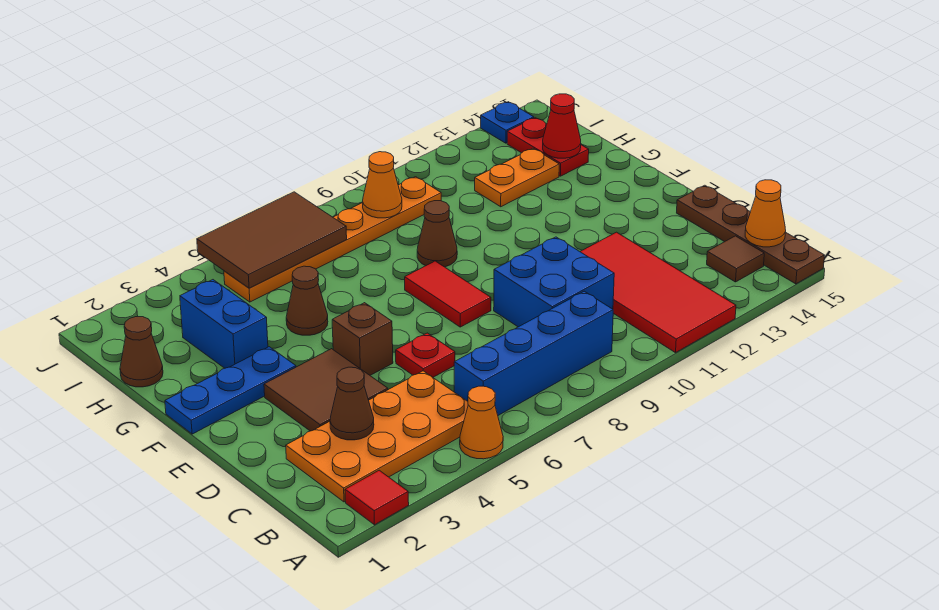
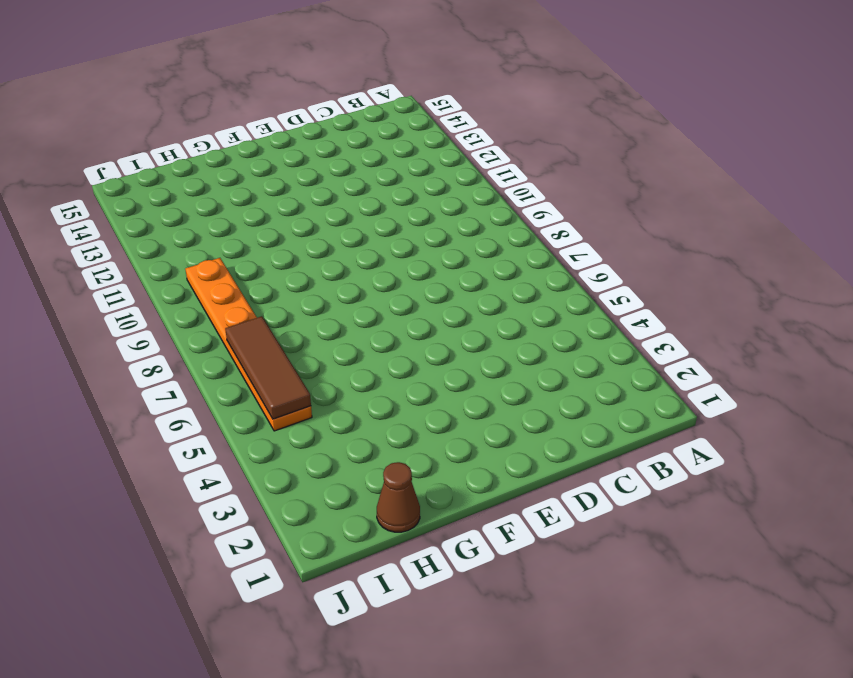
brown 1x3 tile [225,316,311,419] -> brown 2x3 tile [197,192,347,288]
none -> red 1x1 tile [345,470,409,525]
none -> orange 1x1 cone [460,386,503,459]
none -> red 2x4 tile [580,232,736,353]

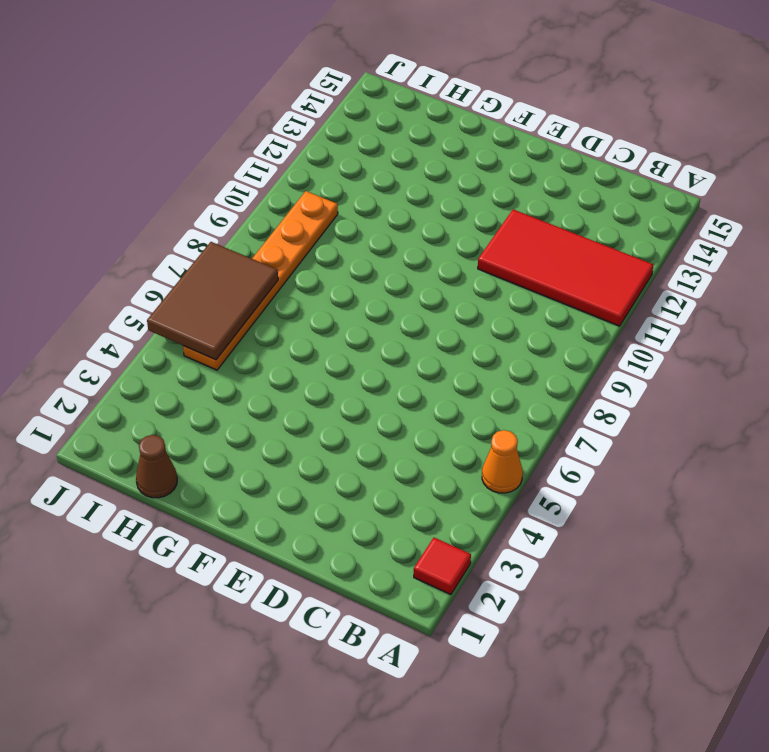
none -> brown 1x4 plate [677,185,825,284]
none -> orange 2x4 plate [286,371,468,502]
none -> blue 1x4 brick [454,291,613,415]

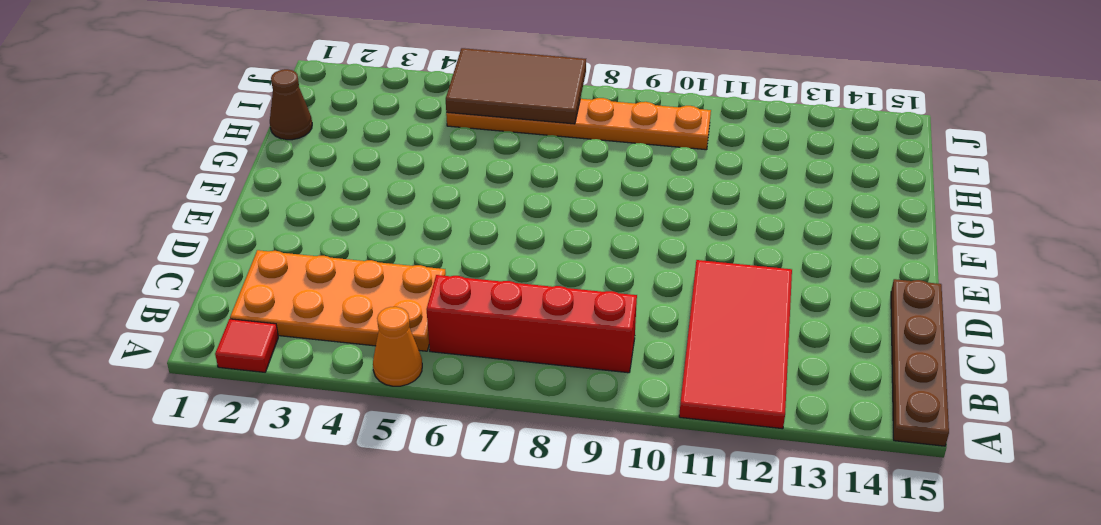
red 1x4 brick [427,275,637,373] -> blue 1x4 brick [454,291,613,415]
none -> brown 1x1 tile [707,236,764,282]
none -> blue 2x2 brick [494,237,614,327]
none -> brown 2x2 tile [264,349,388,431]

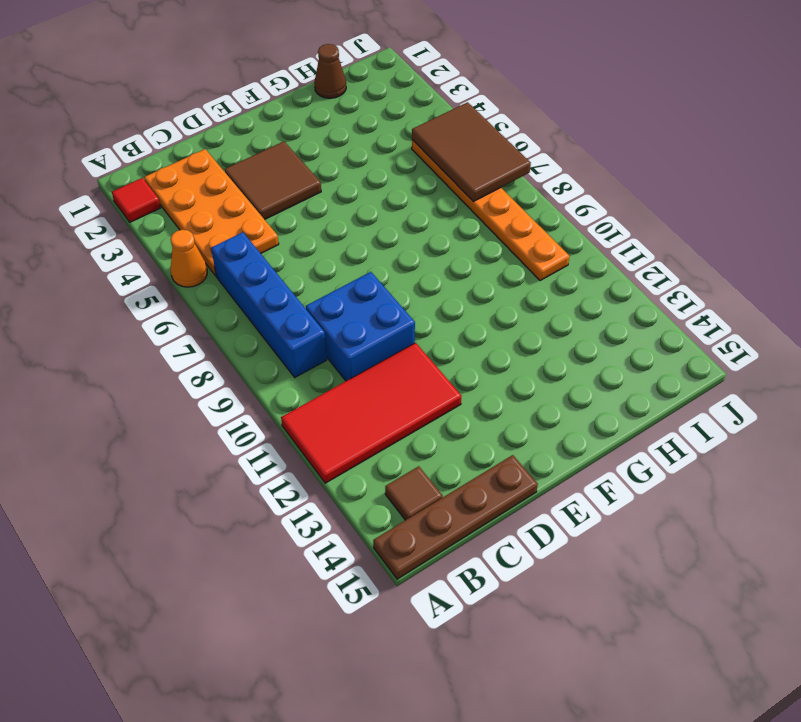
none -> red 1x1 plate [396,333,455,377]
none -> brown 1x1 brick [332,303,393,375]
none -> red 1x2 tile [405,261,491,327]

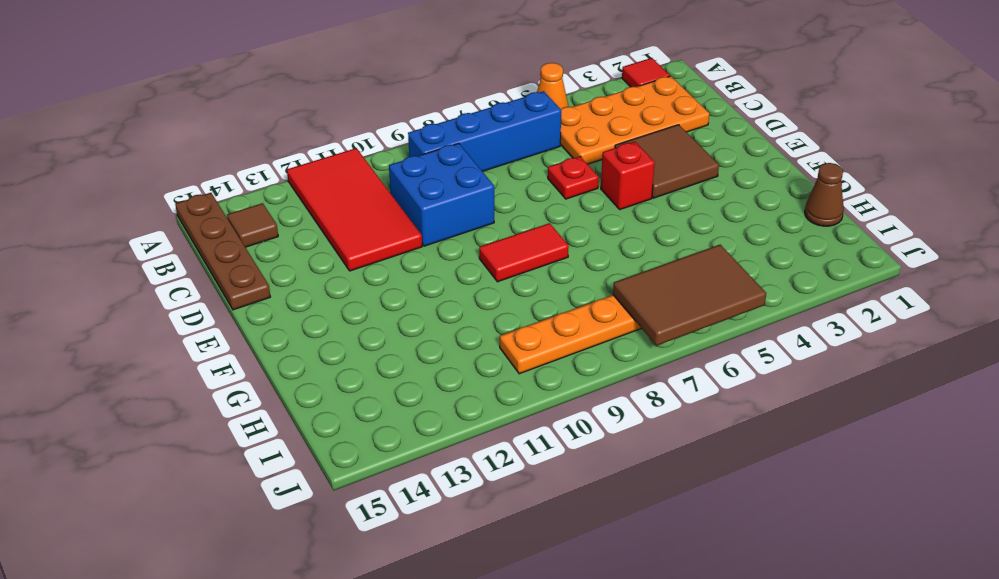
red 1x1 brick [601,142,655,209] -> brown 1x1 brick [332,303,393,375]
red 1x2 tile [479,223,569,282] -> red 1x2 tile turned to [405,261,491,327]
none -> blue 1x3 plate [165,347,296,434]
none -> blue 1x2 brick [180,280,268,368]
none -> brown 1x1 cone [286,266,328,335]

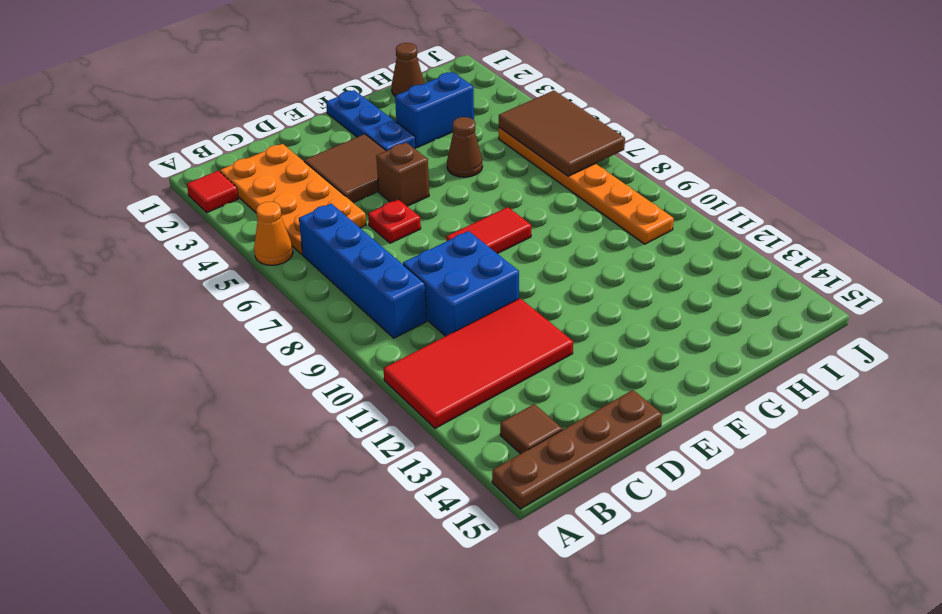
none -> brown 1x1 cone [417,201,457,267]
none -> orange 1x2 plate [475,149,559,207]
none -> red 1x2 plate [507,118,589,176]

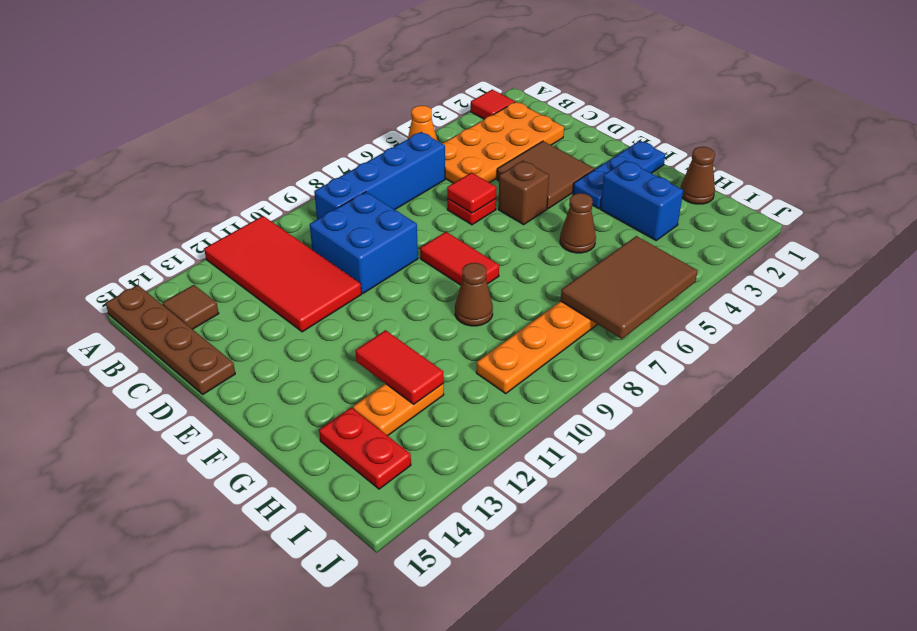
red 1x1 tile [447,173,497,213] -> none
red 1x2 tile [356,330,444,404] -> none
none -> blue 1x1 plate [481,102,534,143]
none -> orange 1x1 cone [745,180,786,247]
none -> brown 1x1 cone [330,367,374,440]

